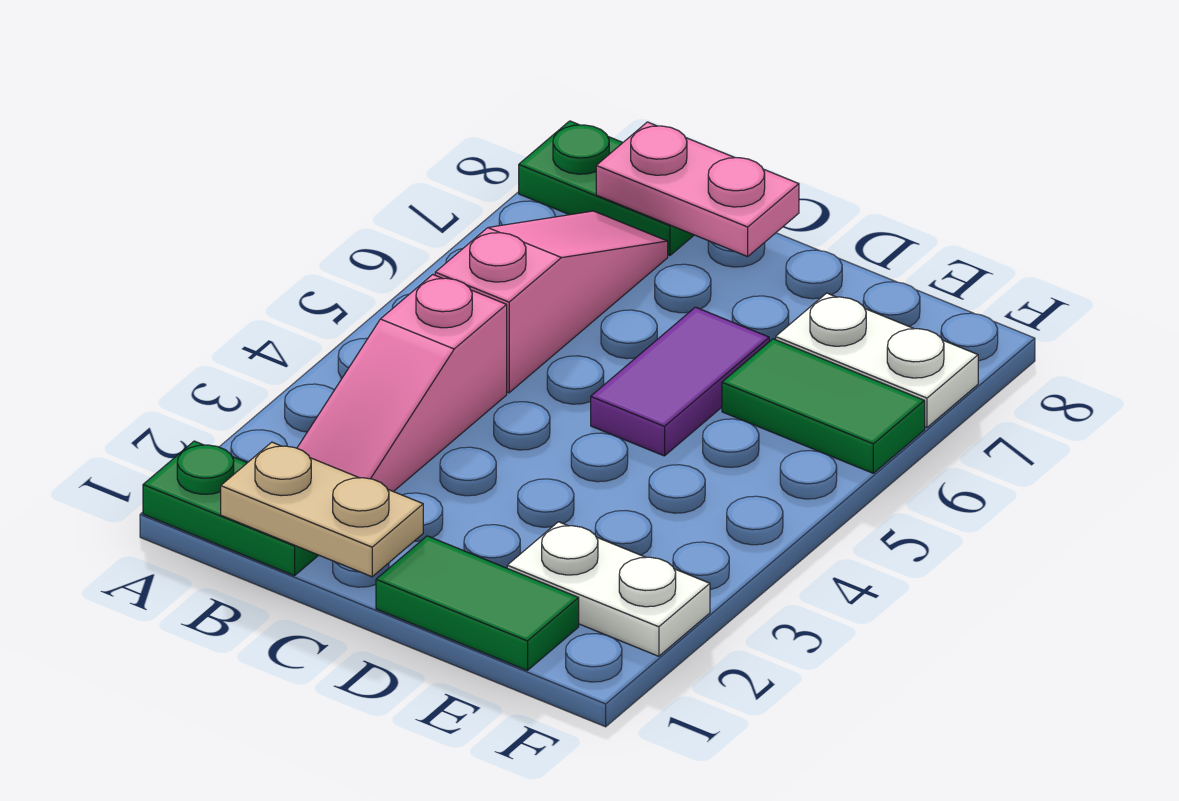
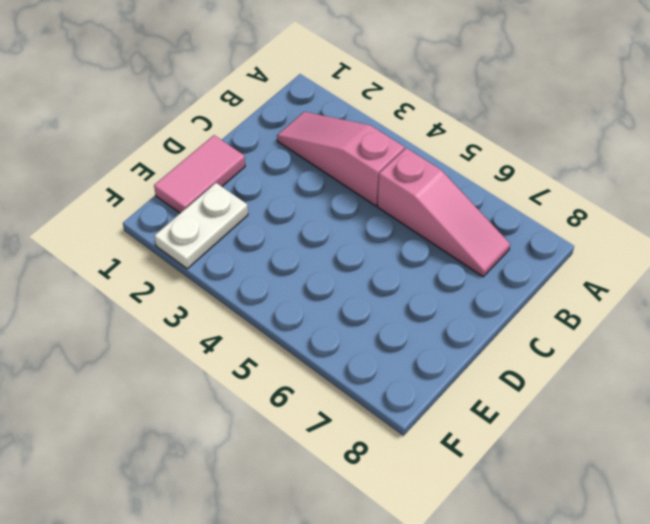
pink 1x2 tile [154,135,245,213] -> green 1x2 tile [376,536,579,670]
none -> green 1x2 plate [143,441,318,576]
none -> green 1x2 plate [519,121,694,255]

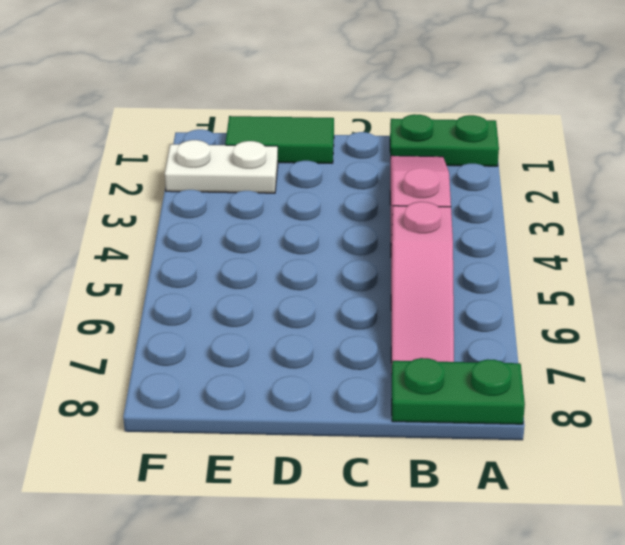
none -> purple 1x2 tile [591,307,769,456]
none -> green 1x2 tile [722,339,925,473]

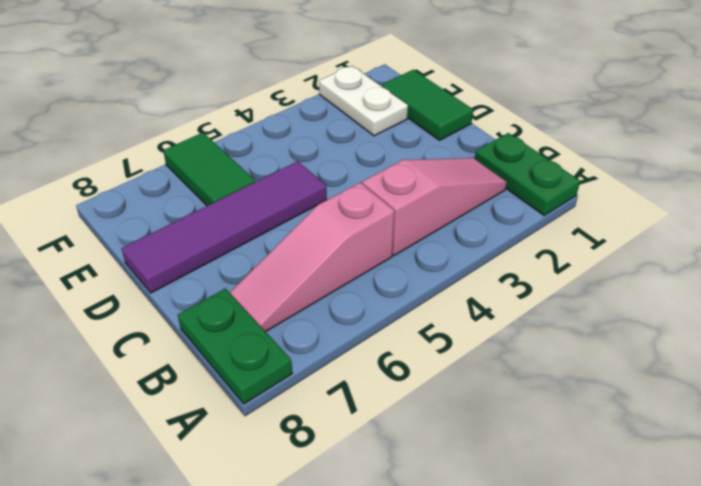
purple 1x4 tile [122,161,327,293] -> purple 1x2 tile [591,307,769,456]
none -> white 1x2 plate [776,293,978,428]
none -> tan 1x2 plate [221,442,423,577]

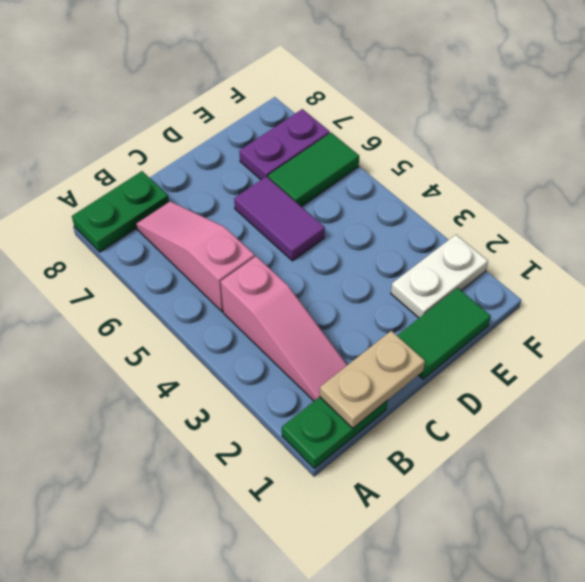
purple 1x2 plate [239,109,330,180] -> white 1x2 plate [776,293,978,428]
none -> pink 1x2 plate [596,122,799,257]

